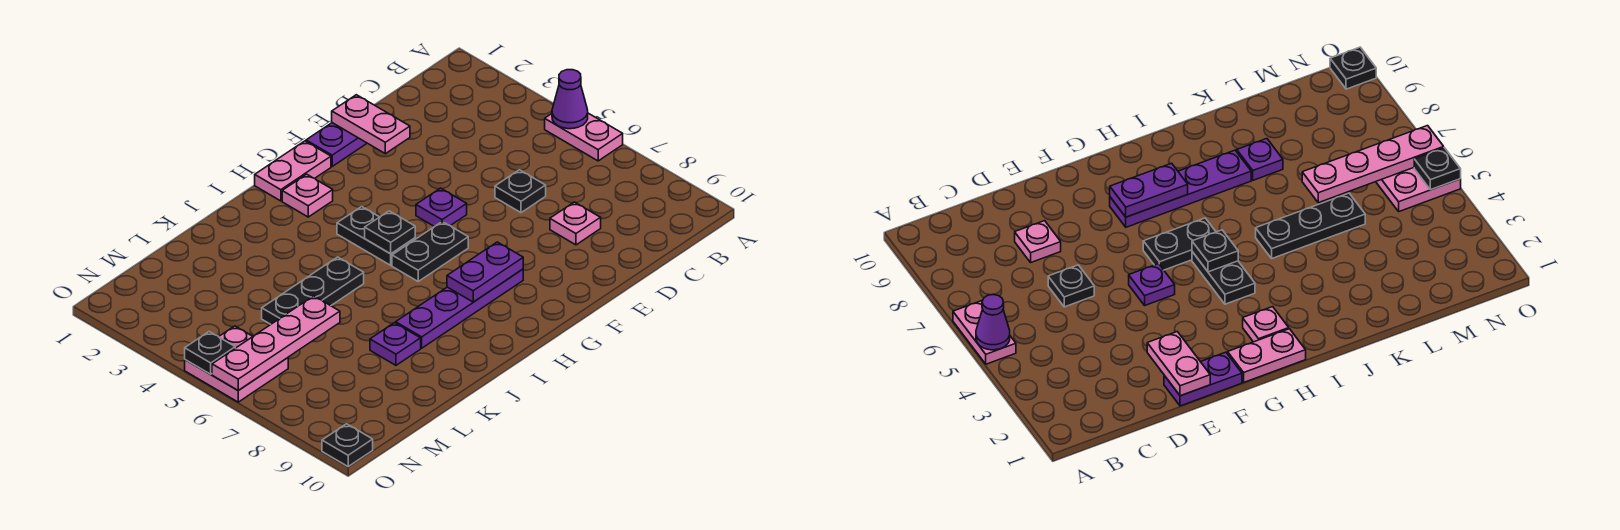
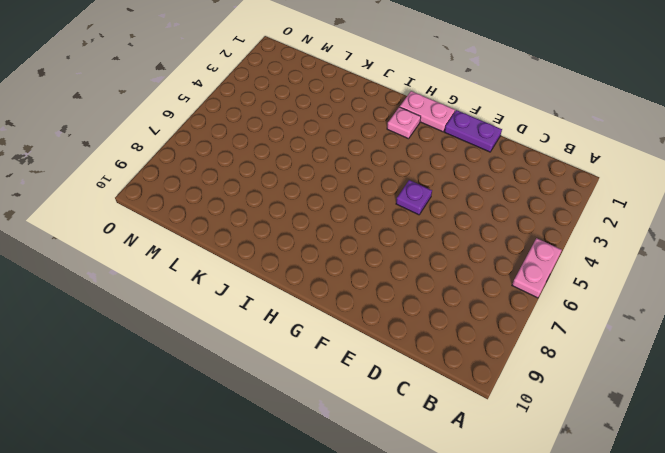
none -> black 1x1 plate [495,170,546,213]
none -> pink 1x1 plate [550,202,601,245]
none -> black 1x2 plate [392,222,468,281]

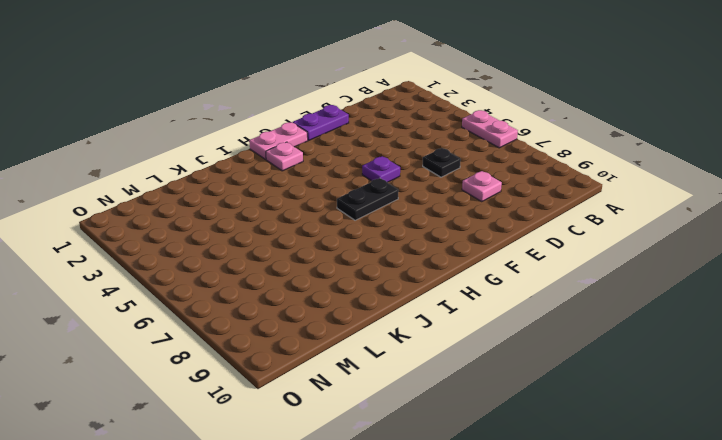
none -> purple 1x4 plate [396,269,523,348]
none -> black 1x2 plate [337,207,415,265]
none -> black 1x3 plate [262,257,364,324]

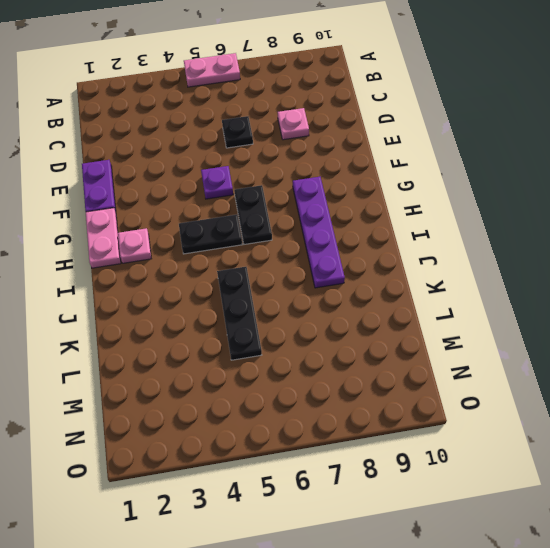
none -> purple 1x1 plate [370,323,421,365]
none -> pink 2x2 plate [185,326,288,402]
none -> black 1x1 plate [322,424,373,466]

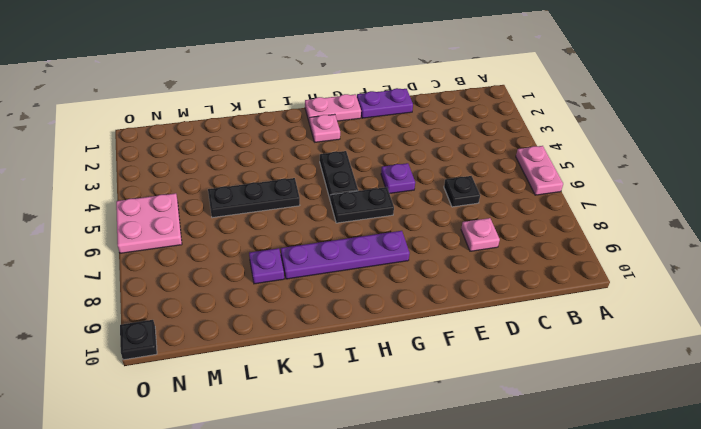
none -> purple 1x1 cone [552,70,588,129]
none -> pink 1x2 plate [332,95,410,154]
none -> purple 1x2 plate [447,242,523,302]

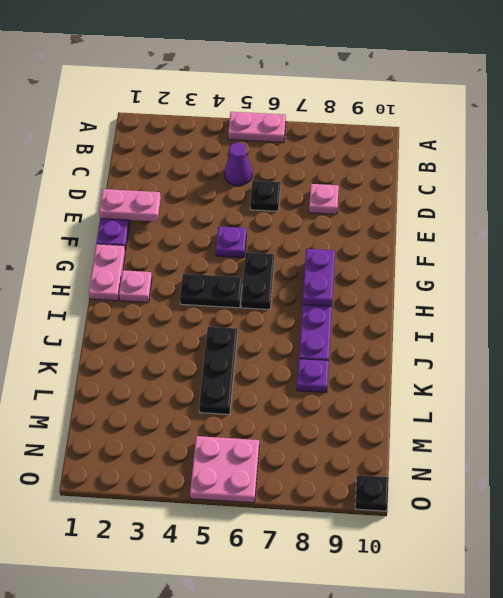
purple 1x1 cone [225,142,252,186] -> purple 1x1 cone moved to [552,70,588,129]
none -> black 1x1 plate [365,211,415,254]
none -> pink 1x4 plate [212,296,340,390]
none -> black 1x1 plate [185,332,235,374]

